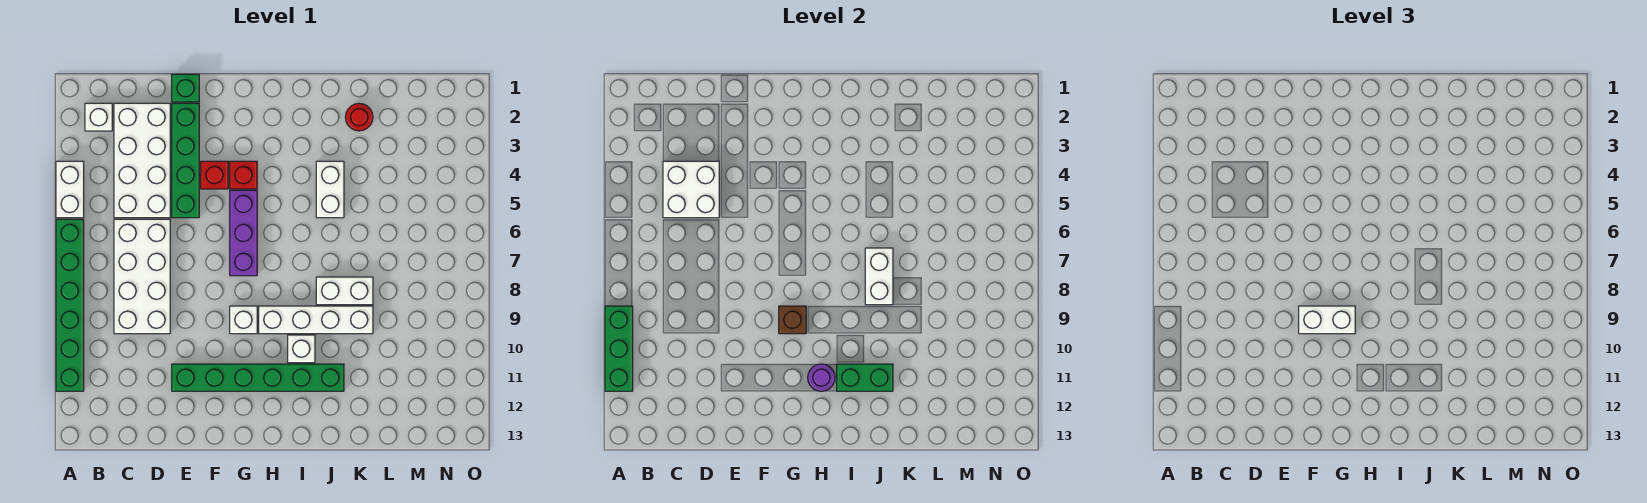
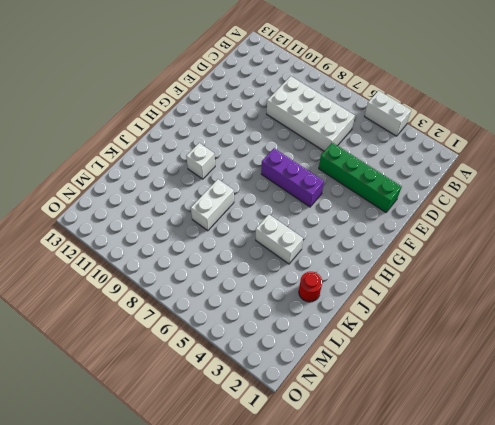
none -> green 1x6 brick [56,219,84,391]
none -> white 1x1 brick [85,103,112,131]
none -> white 2x4 brick [114,103,170,218]

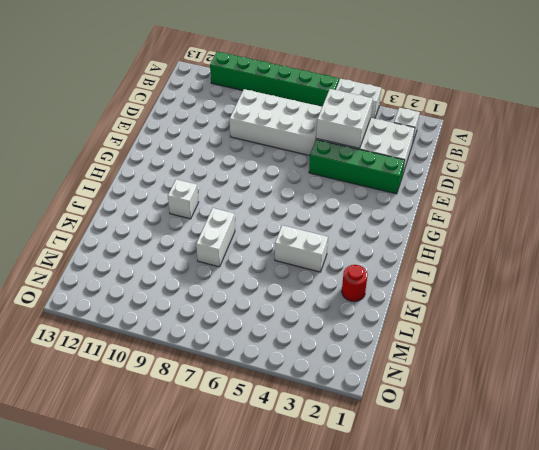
none -> green 1x1 brick [172,74,199,102]
none -> green 1x6 brick [172,364,344,391]
none -> red 1x1 brick [201,161,228,189]

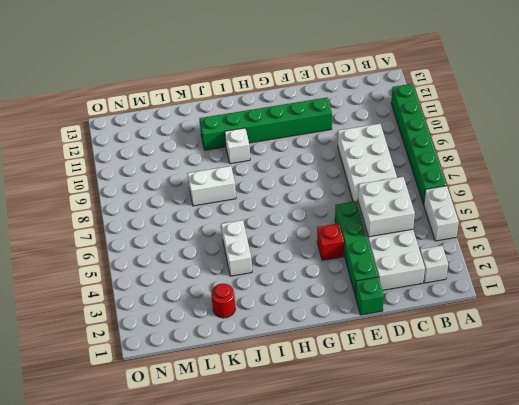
none -> red 1x1 brick [230,161,257,189]
none -> purple 1x3 brick [230,190,257,276]
none -> white 1x1 brick [230,306,257,334]

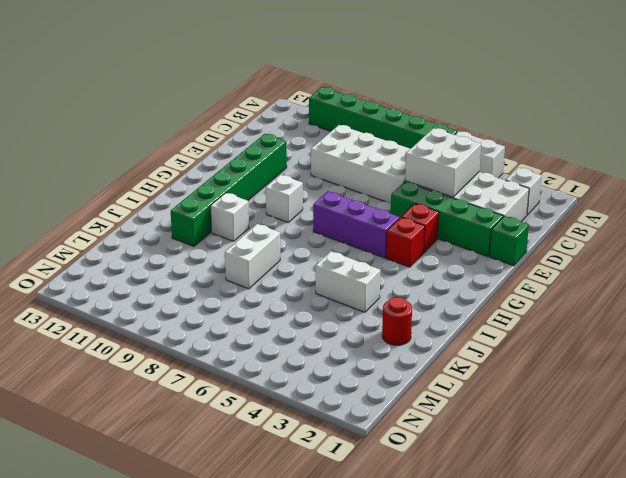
none -> white 1x4 brick [259,306,373,334]
none -> green 1x3 brick [605,306,633,391]
none -> brown 1x1 brick [779,306,806,334]

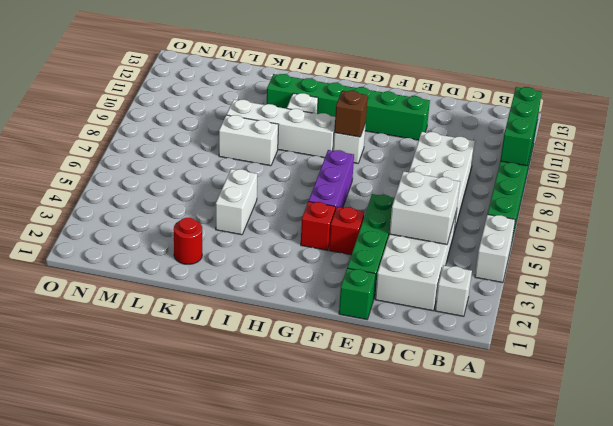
none -> purple 1x1 round brick [808,364,835,391]
none -> green 1x2 brick [837,364,893,391]
none -> white 1x2 brick [865,248,893,305]

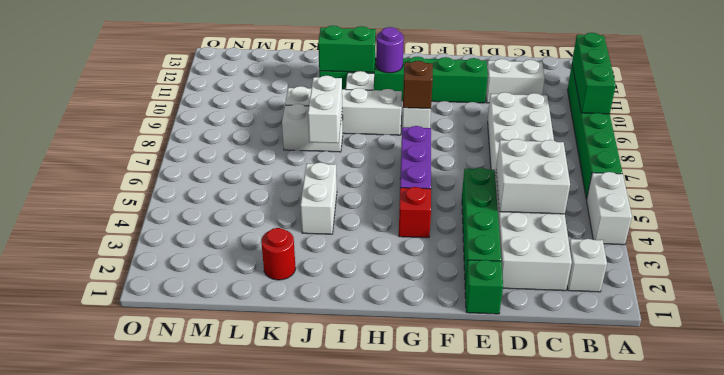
white 1x2 brick [486,59,545,103] -> white 1x2 brick moved to [1299,306,1355,334]
none -> red 1x1 brick [201,161,228,189]

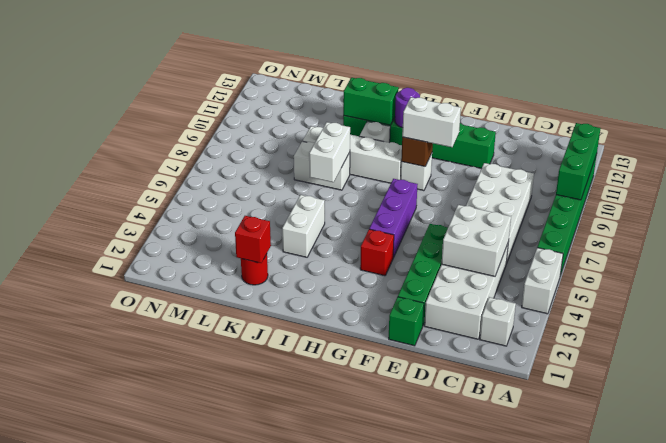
red 1x1 brick [235,216,271,263] -> red 1x1 brick moved to [201,161,228,189]

